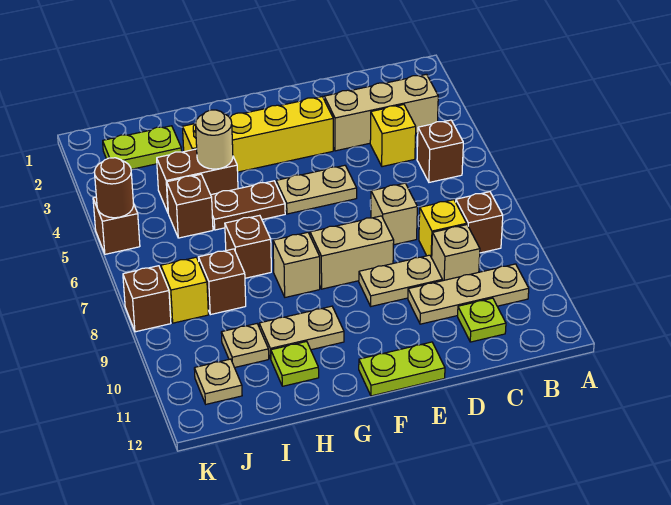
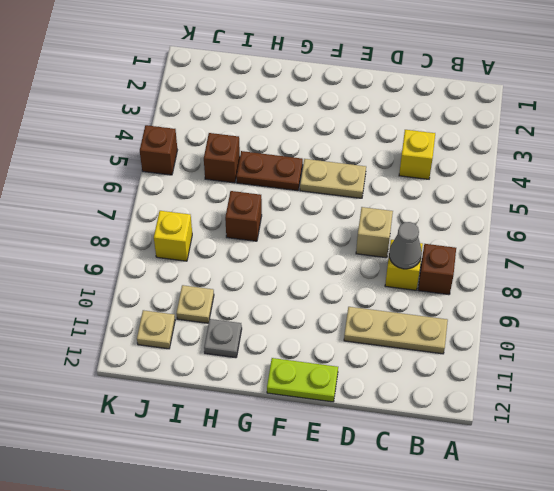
grey 1x1 cone [389,222,422,269] -> none
grey 1x1 plate [204,319,242,358] -> lime 1x1 plate [271,341,319,386]
none -> tan 1x3 brick [324,74,438,151]
none -> brown 1x1 brick [417,120,463,182]
none -> tan 1x1 brick [432,225,480,281]
none -> lime 1x1 plate [458,298,506,342]

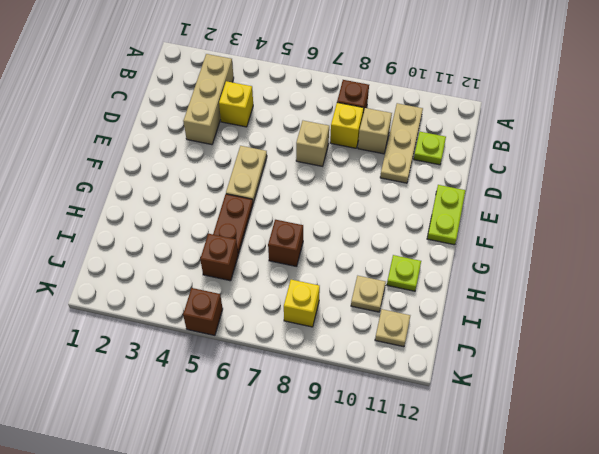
none -> brown 1x1 brick [417,120,463,182]
none -> tan 1x2 plate [359,255,442,306]
none -> yellow 1x4 brick [183,97,333,172]
none -> tan 1x2 brick [310,216,394,289]

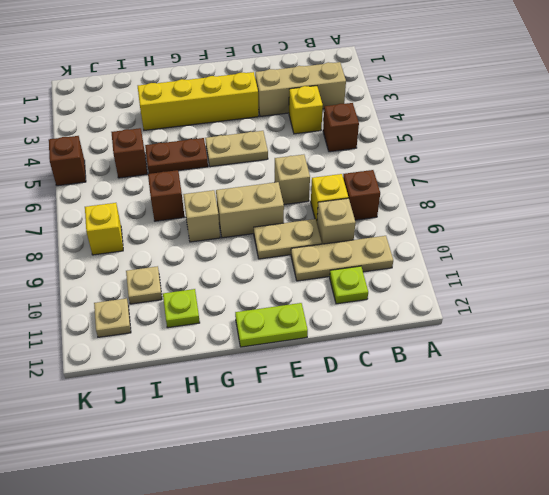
none -> tan 1x2 plate [259,306,344,359]
none -> brown 1x2 brick [157,149,238,212]
none -> lime 1x2 plate [103,126,182,169]
none -> brown 1x1 brick [198,249,246,315]

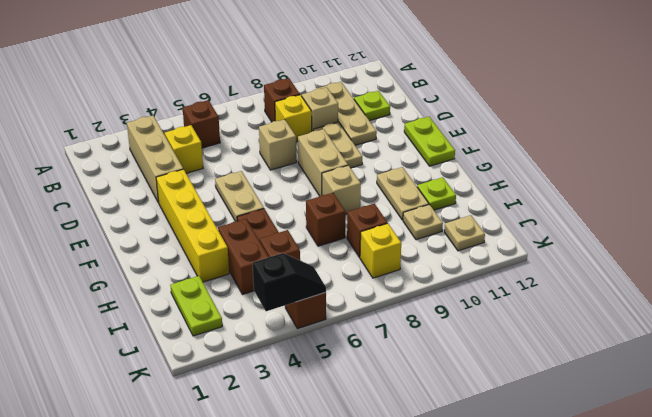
black 1x2 slope [253,253,326,311] -> brown 1x1 round brick [94,158,134,218]
none -> brown 1x1 brick [123,266,171,332]
none -> tan 1x1 round brick [196,110,233,169]

